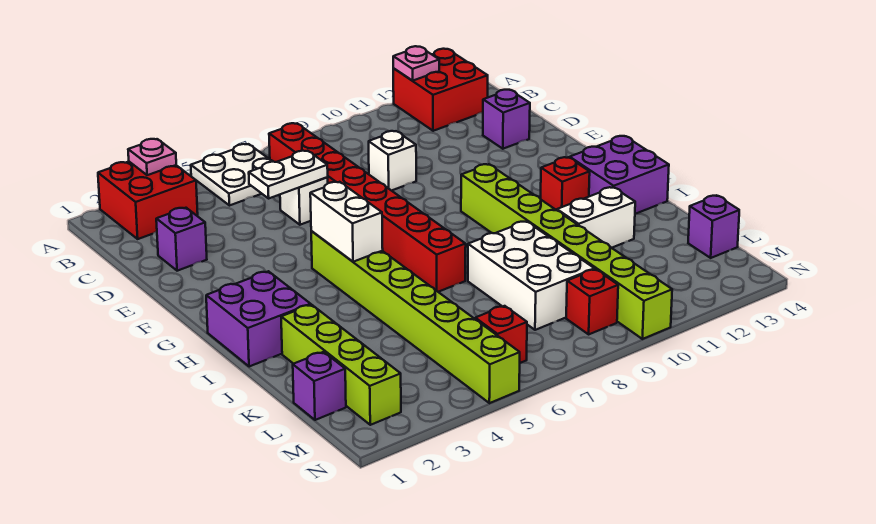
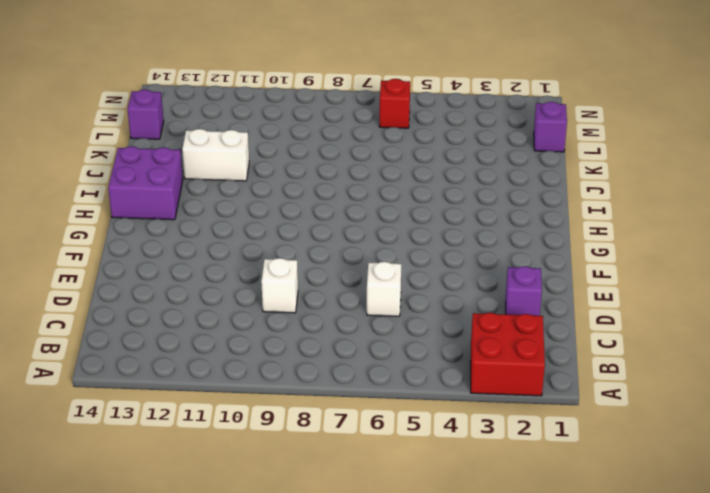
none -> white 2x2 plate [191,144,273,206]
none -> red 2x2 brick [393,49,488,131]
none -> red 1x8 brick [269,123,466,292]

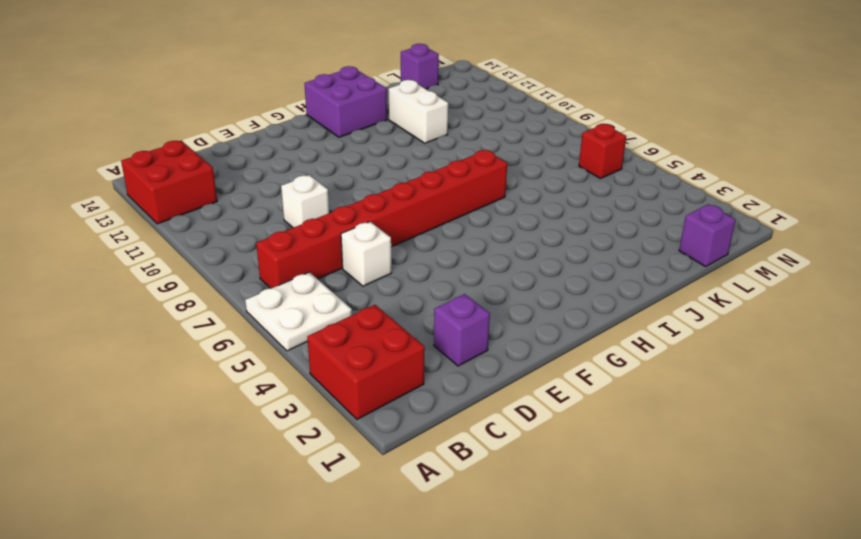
none -> purple 1x1 brick [483,90,530,149]
none -> lime 1x8 brick [311,231,520,403]
none -> lime 1x8 brick [461,164,672,339]

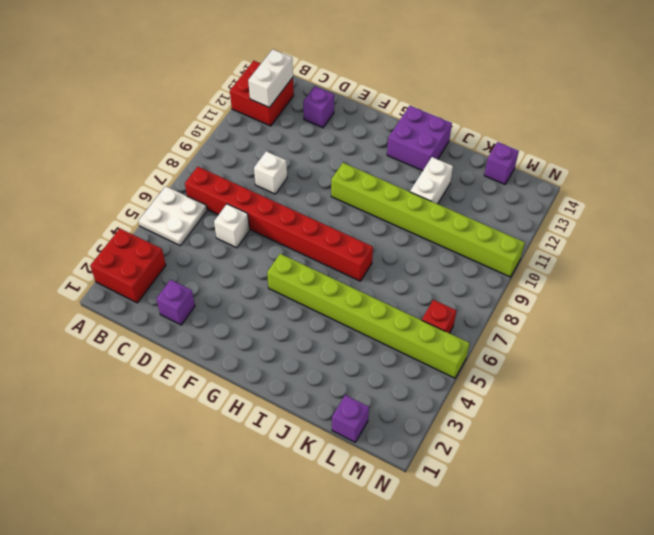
white 1x2 brick [248,49,293,108] -> white 1x2 brick turned to [310,182,383,262]
none -> purple 2x2 brick [206,271,311,367]
none -> red 1x1 brick [541,157,590,210]
none -> lime 1x4 brick [281,305,401,425]

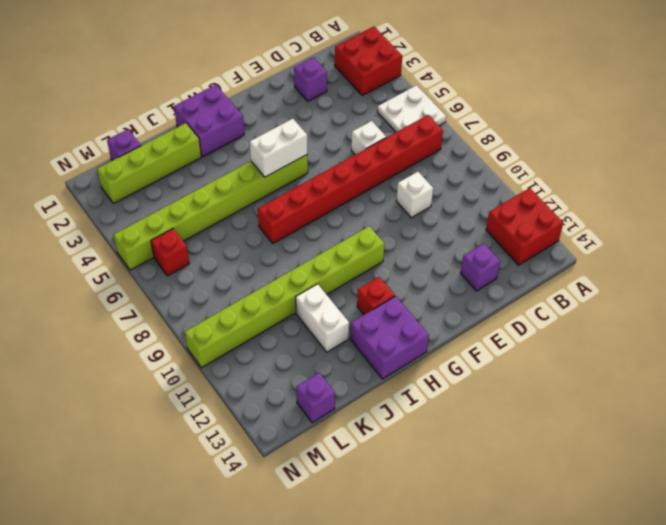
none -> white 2x3 brick [468,221,594,330]
none -> red 1x1 brick [566,269,618,334]
none -> pink 1x1 plate [128,139,176,175]

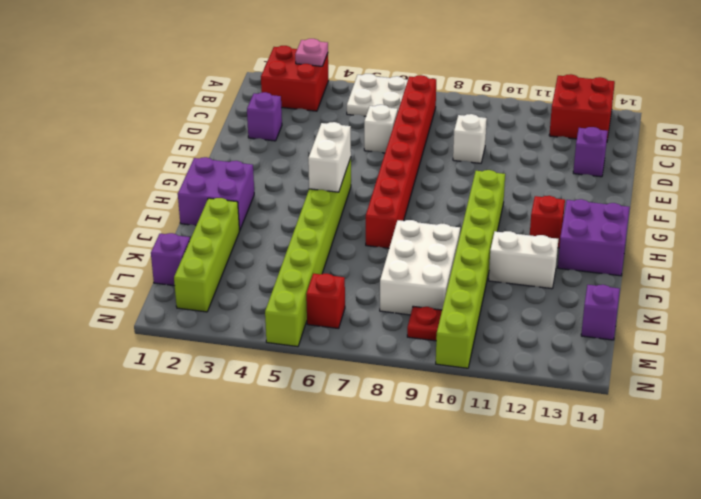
red 1x1 plate [407,306,442,341] -> red 1x1 brick [566,269,618,334]
none -> pink 1x1 plate [393,46,439,81]
none -> white 1x2 plate [249,151,328,198]

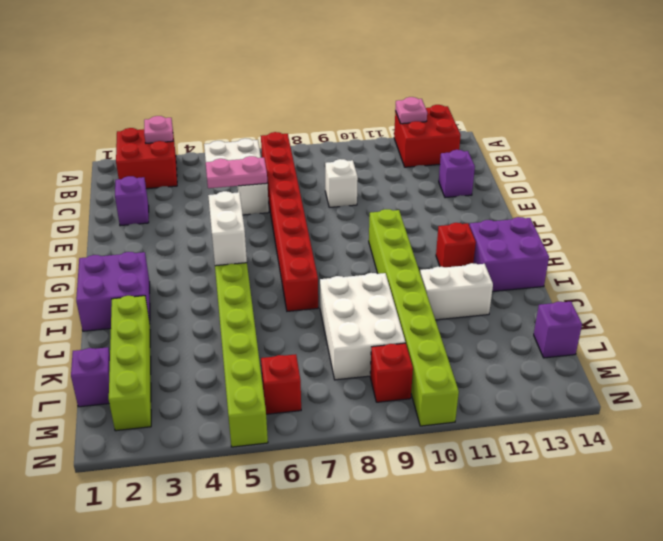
pink 1x2 plate [206,156,267,188] -> white 1x2 plate [249,151,328,198]

